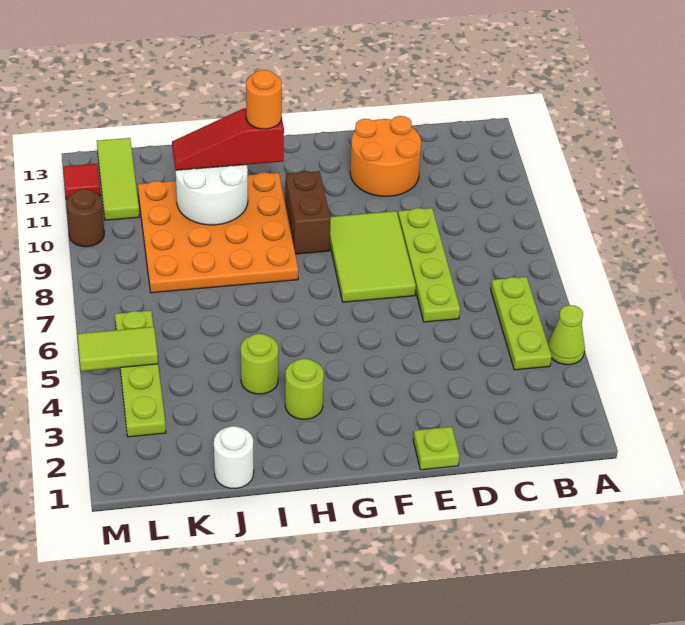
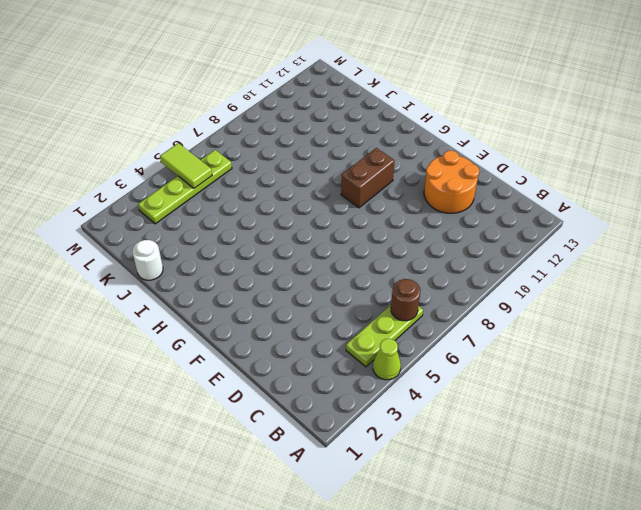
brown 1x1 round brick [391,279,420,321] -> brown 1x1 round brick moved to [66,189,104,247]
none -> lime 1x4 plate [398,208,460,322]
none -> lime 1x1 plate [413,427,459,470]
none -> lime 2x3 tile [330,211,416,302]

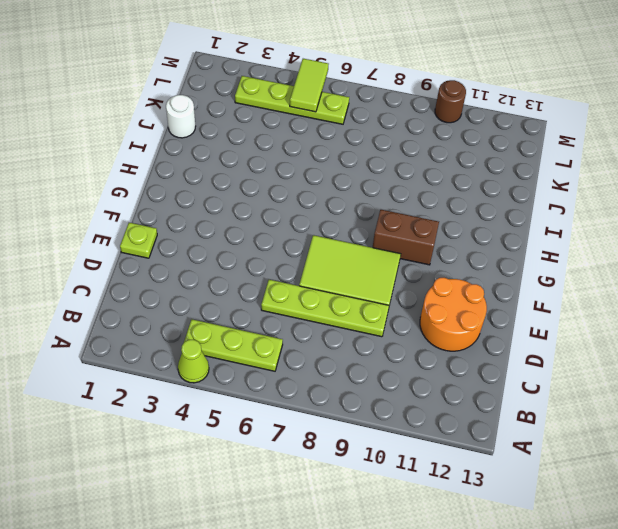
none -> lime 1x1 round brick [285,359,324,419]
none -> orange 4x4 plate [138,172,298,293]
none -> lime 1x1 round brick [241,334,278,394]

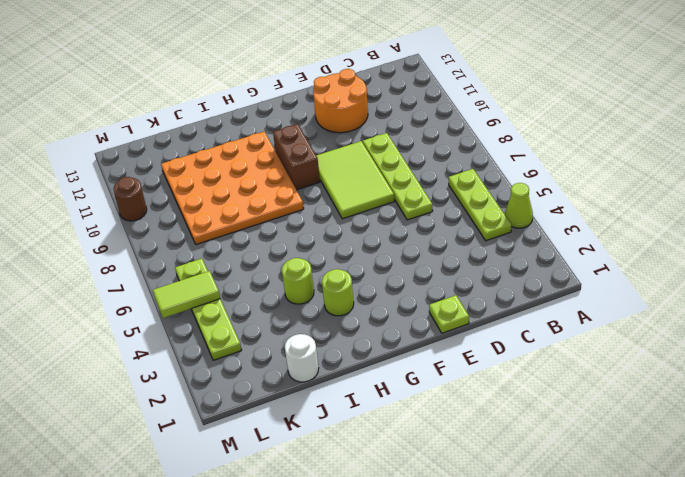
none -> lime 1x3 tile [97,138,139,220]
none -> red 1x1 tile [63,164,100,199]
none -> white 2x2 round brick [176,165,248,225]

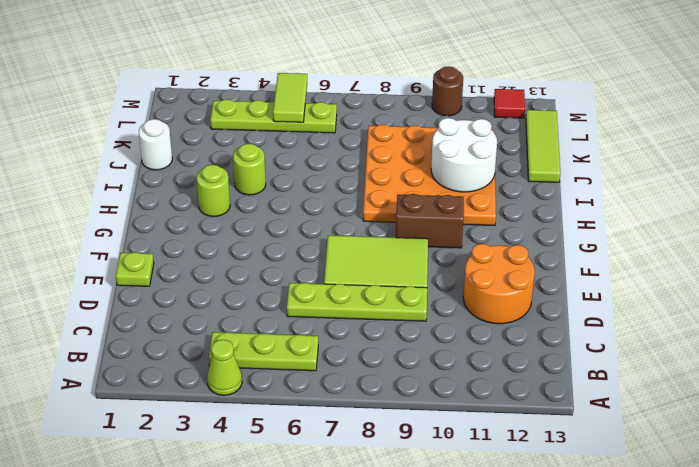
lime 1x3 tile [526,110,560,182] -> lime 1x3 tile turned to [97,138,139,220]
none -> red 1x3 slope [172,108,284,170]
none -> orange 1x1 round brick [246,70,282,129]

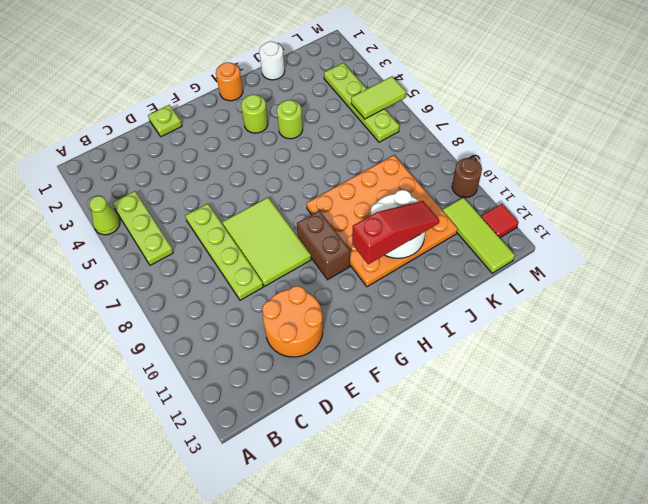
orange 1x1 round brick [216,62,243,101] -> orange 1x1 round brick moved to [246,70,282,129]

